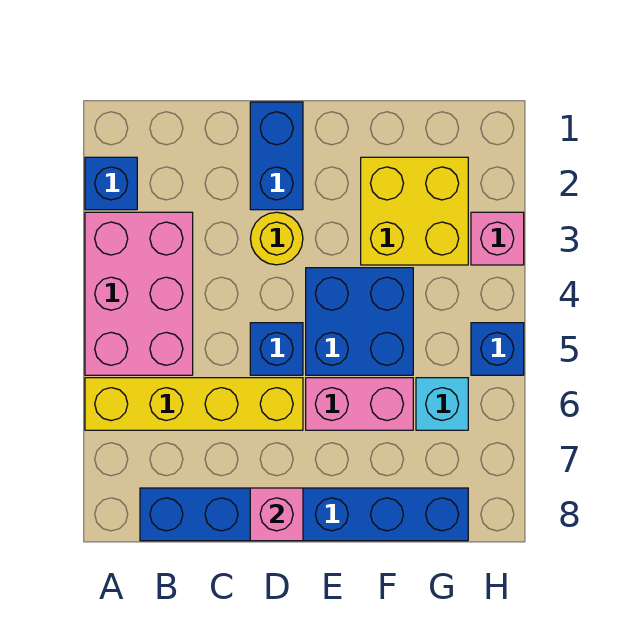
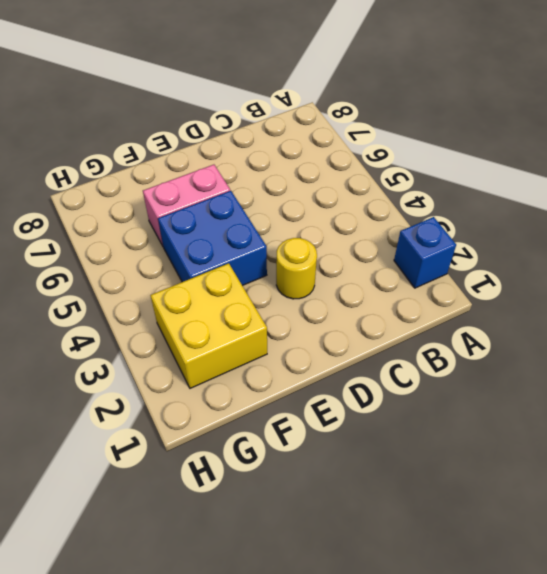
none -> pink 2x3 brick [85,212,193,375]
none -> yellow 1x4 brick [85,378,303,430]
none -> blue 1x6 brick [140,488,468,541]

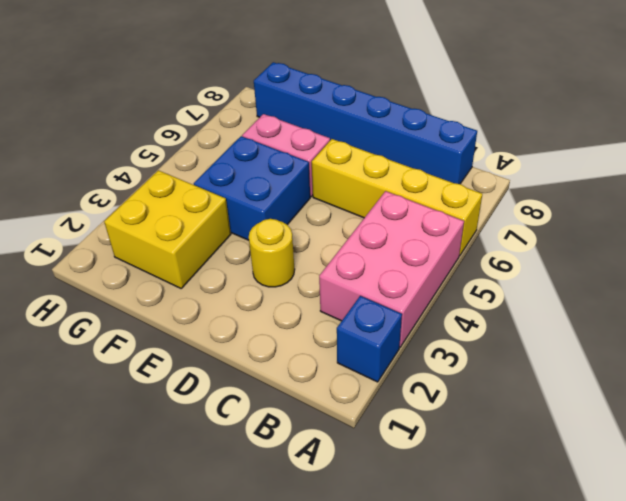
none -> blue 1x2 brick [250,102,303,210]
none -> blue 1x1 brick [250,323,303,375]
none -> cyan 1x1 brick [416,378,468,430]

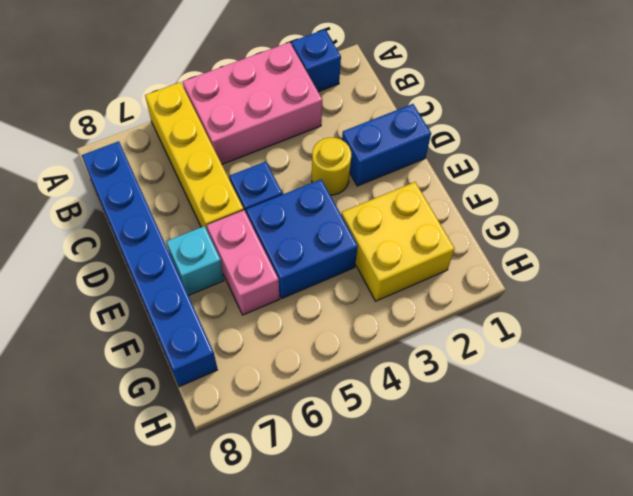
cyan 1x1 brick [166,226,224,296] -> cyan 1x1 brick moved to [416,378,468,430]
none -> pink 1x1 brick [471,212,524,265]
none -> blue 1x1 brick [471,323,524,375]
none -> pink 1x1 brick [250,488,303,541]

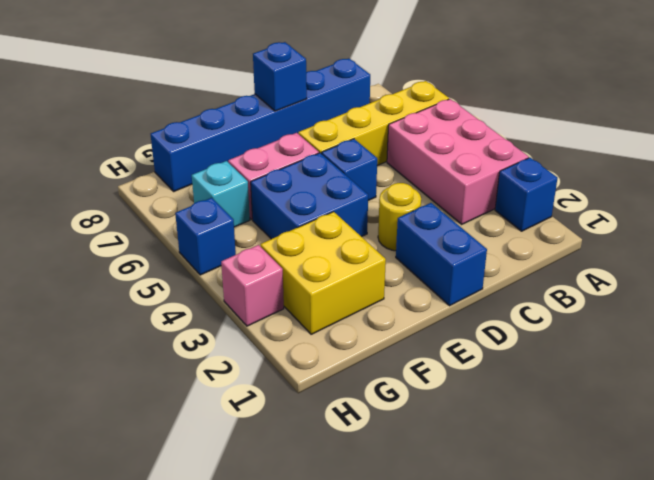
blue 1x1 brick [253,42,307,111] -> pink 1x1 brick [250,488,303,541]

